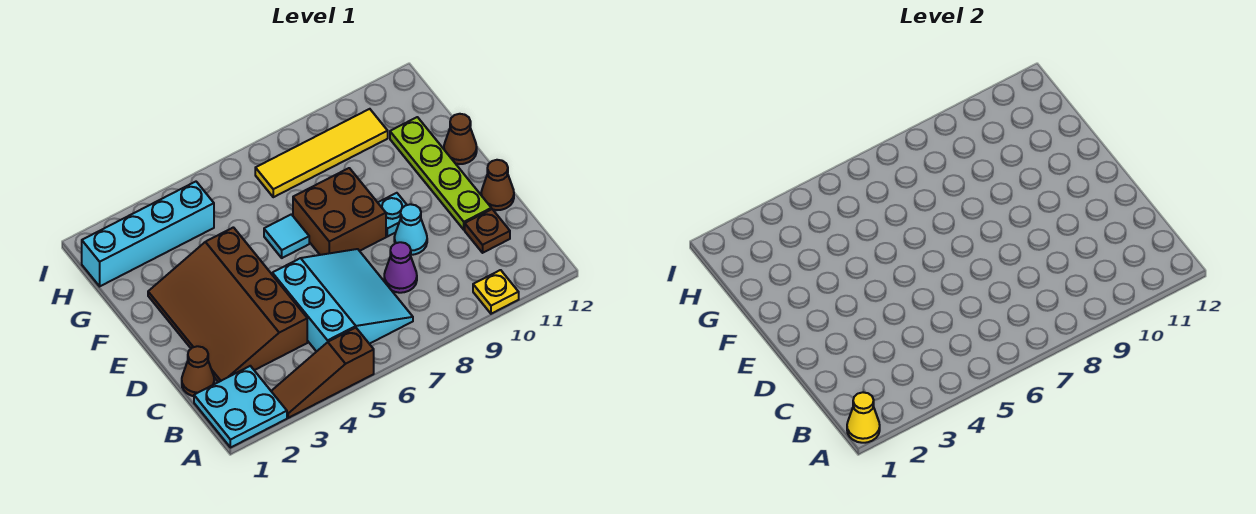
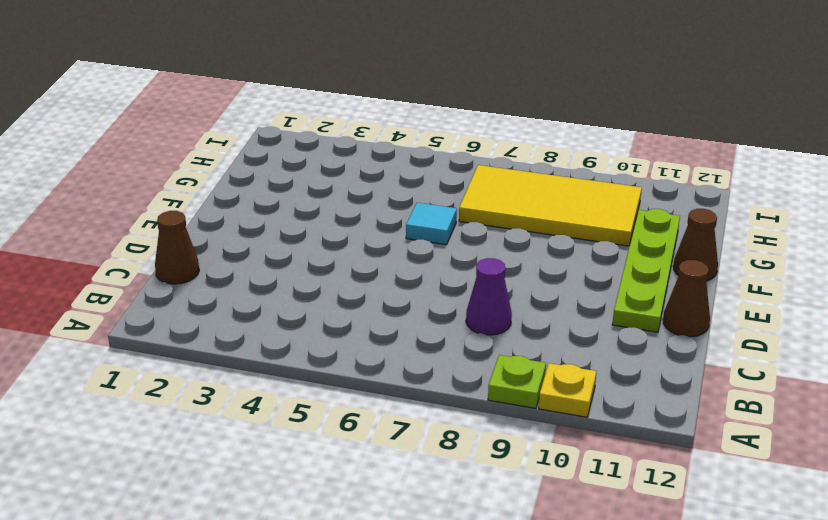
lime 1x1 plate [488,355,546,408] -> none
yellow 2x4 tile [459,165,642,246] -> yellow 1x4 tile [255,109,388,197]
none -> cyan 2x2 plate [194,366,287,448]
none -> brown 1x3 slope [271,328,374,418]
none -> cyan 3x3 slope [272,249,413,352]

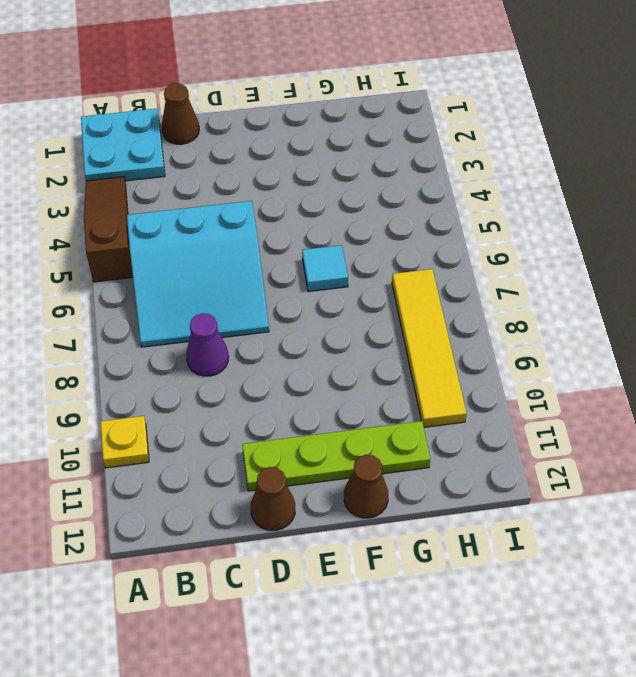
none -> brown 3x4 slope [148,227,307,382]
none -> brown 1x1 plate [465,209,510,253]
none -> cyan 1x1 cone [394,204,427,255]

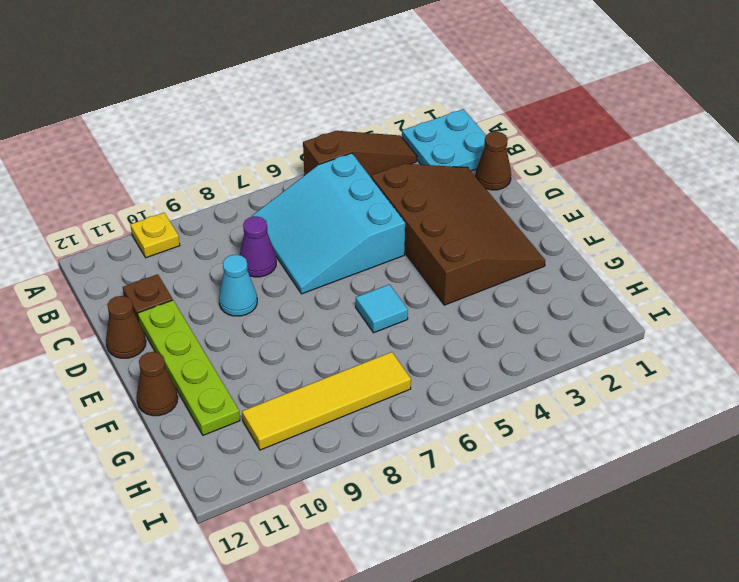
none -> brown 2x2 brick [293,168,386,255]
none -> cyan 1x1 plate [378,193,407,237]
none -> cyan 1x4 brick [82,182,214,286]

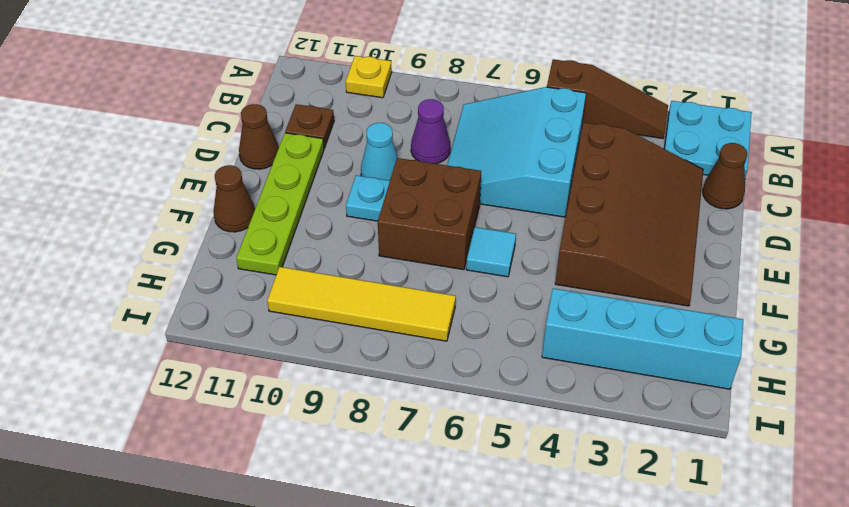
none -> yellow 1x1 cone [847,392,880,443]

